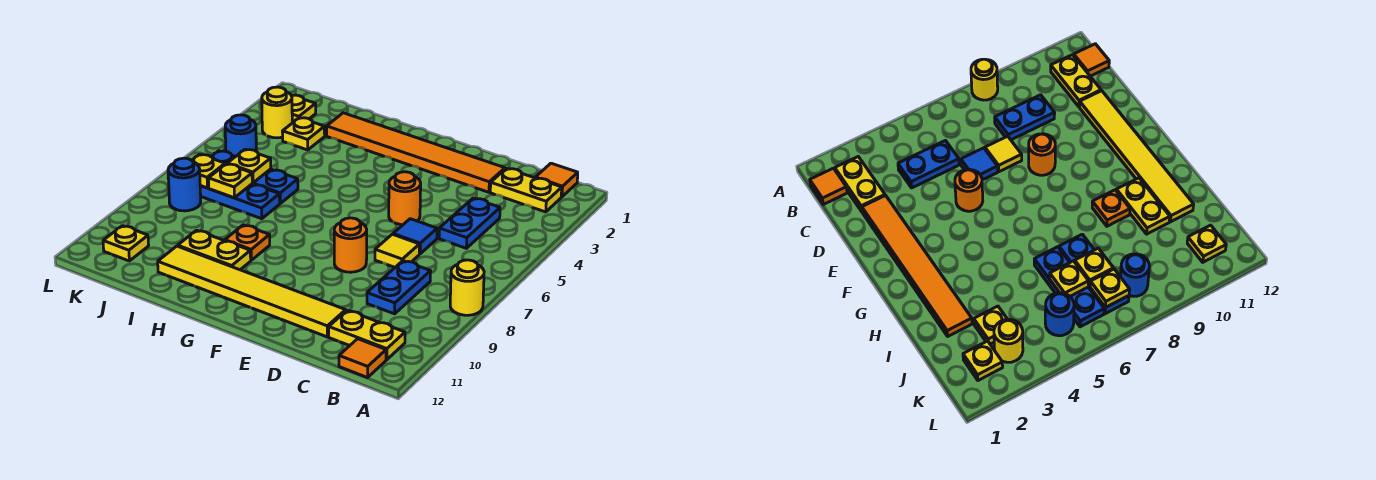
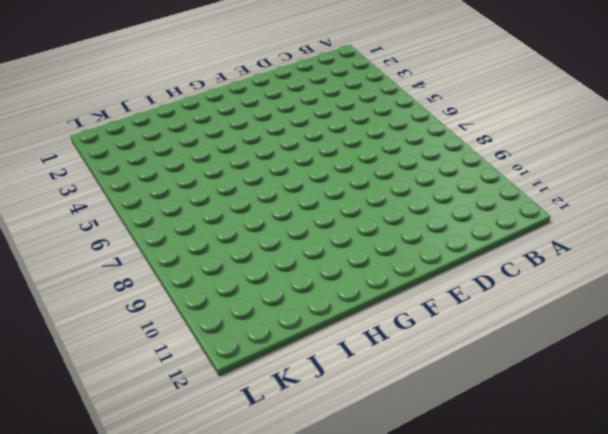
none -> yellow 1x1 round brick [450,260,484,315]
none -> orange 1x1 tile [535,163,578,197]
none -> yellow 1x2 plate [490,168,562,212]

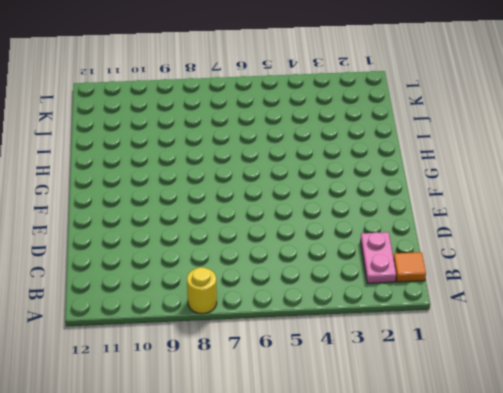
pink 1x2 plate [361,232,396,283] -> yellow 1x2 plate [490,168,562,212]
none -> yellow 1x2 plate [329,310,405,360]
none -> orange 1x1 tile [339,339,386,378]
none -> blue 1x2 plate [439,198,500,248]

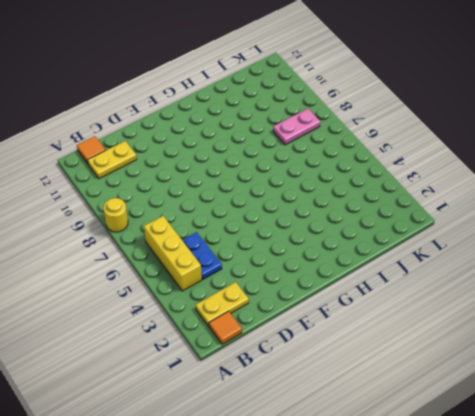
yellow 1x3 brick [144,216,202,291] -> none
pink 1x2 plate [273,109,320,145] -> blue 1x1 round brick [168,158,201,211]
none -> blue 1x2 plate [367,261,431,314]
none -> orange 1x6 tile [327,113,505,192]
none -> blue 1x1 tile [393,219,437,254]

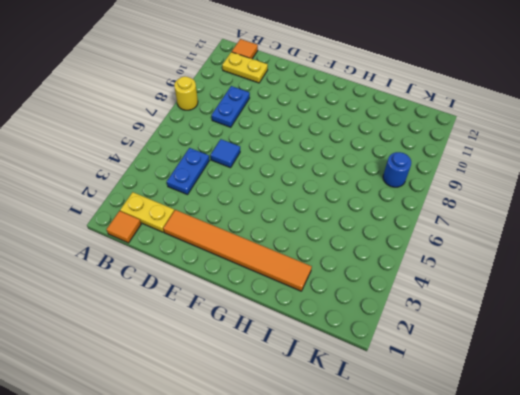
none -> yellow 1x1 tile [375,234,419,267]
none -> yellow 1x6 tile [158,246,346,337]
none -> orange 1x1 round brick [389,172,421,225]

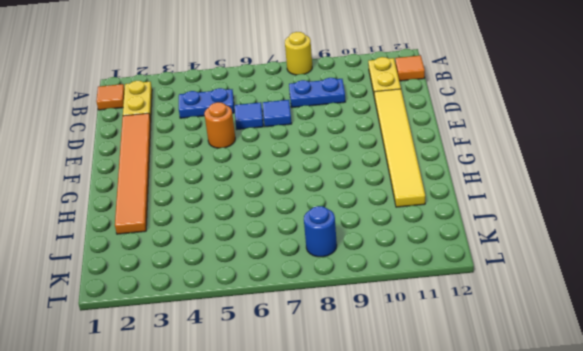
blue 1x1 tile [263,100,292,127] -> yellow 1x1 tile [375,234,419,267]
none -> orange 1x1 round brick [334,218,367,272]
none -> orange 1x1 plate [225,225,270,260]
none -> yellow 1x2 plate [178,230,251,270]

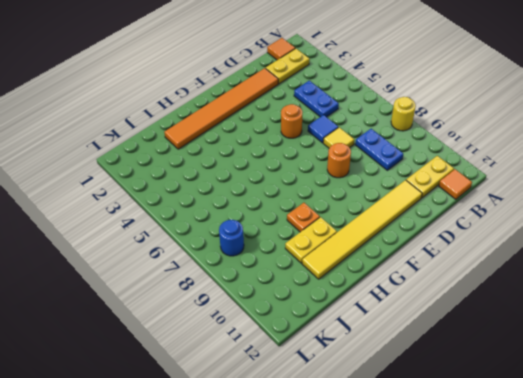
none -> blue 1x3 plate [211,151,298,203]
none -> blue 1x3 plate [200,184,280,219]
none -> yellow 1x1 plate [282,118,325,150]

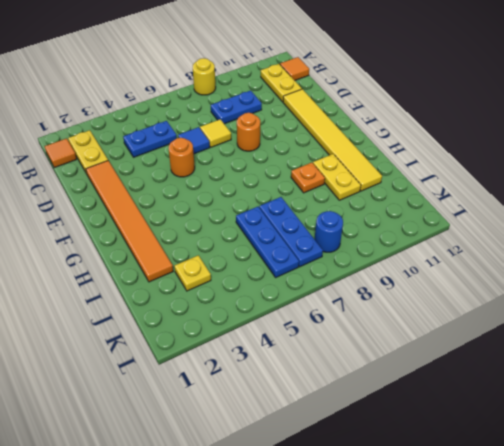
none -> yellow 1x1 plate [291,95,316,123]
none -> yellow 1x1 round brick [262,87,292,138]
none -> blue 1x1 round brick [225,115,256,157]

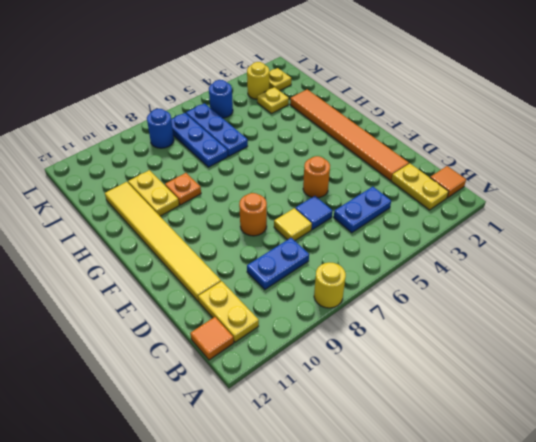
none -> yellow 1x1 plate [103,226,149,261]
none -> yellow 1x1 plate [227,149,271,183]
none -> yellow 1x1 plate [208,164,252,198]

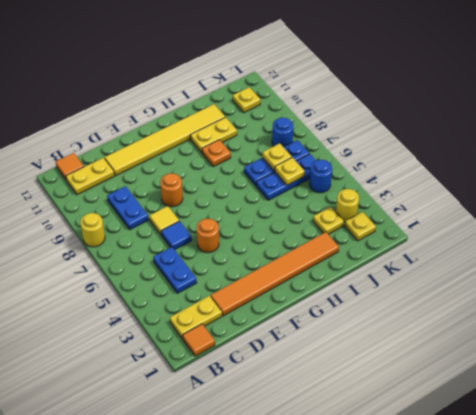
none -> yellow 1x1 plate [192,154,225,188]

